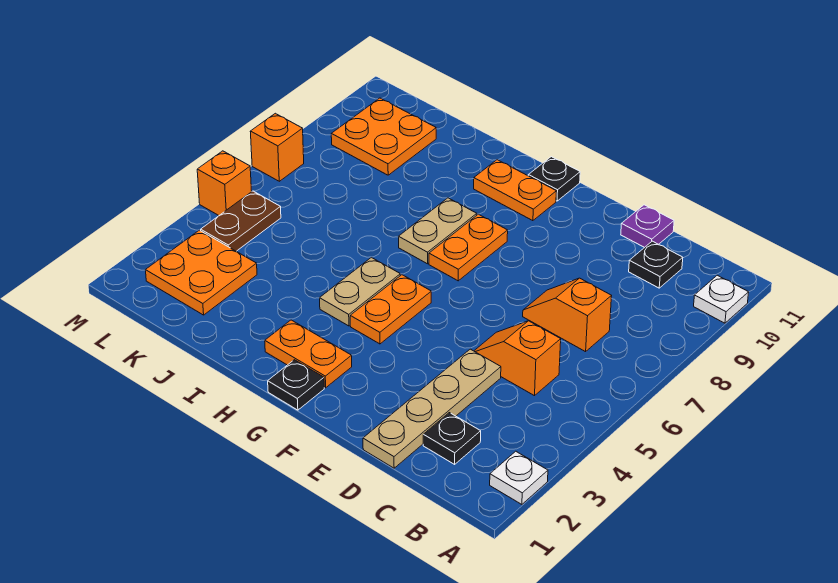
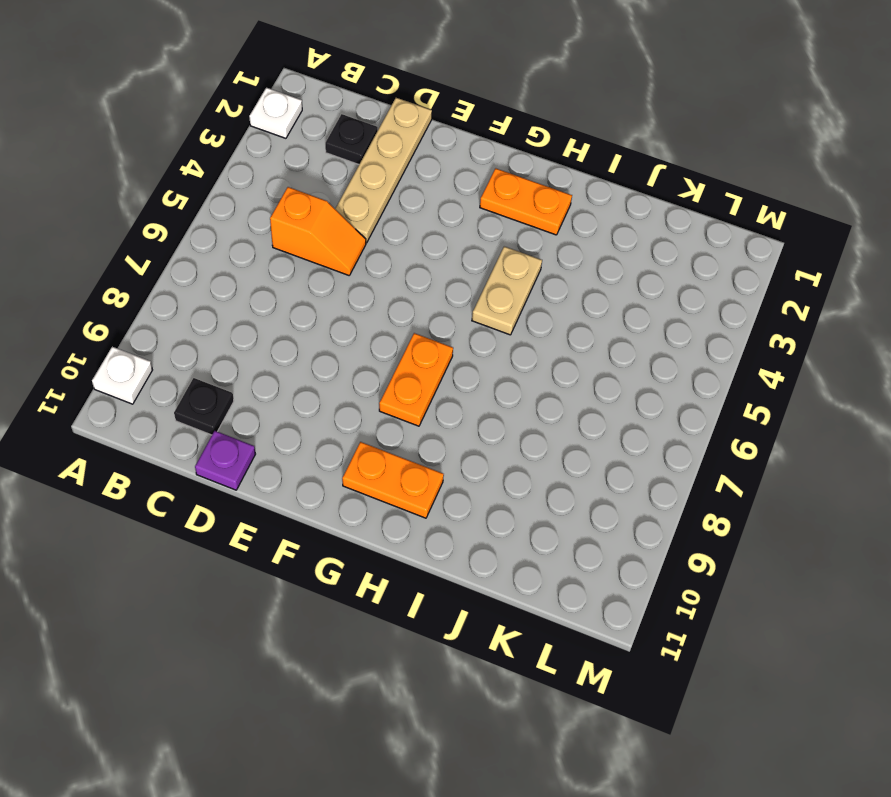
none -> orange 1x2 slope [523,278,612,352]
none -> black 1x1 plate [268,360,324,410]
none -> orange 1x2 plate [350,275,431,344]

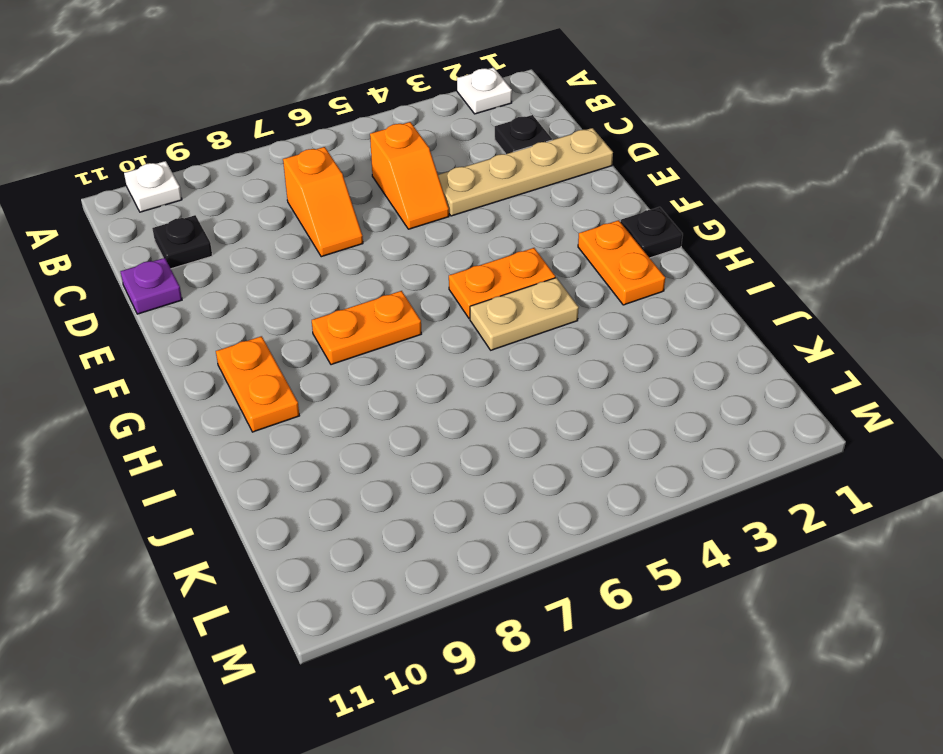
none -> black 1x1 plate [528,157,580,201]
none -> tan 1x2 plate [398,198,477,264]
none -> orange 2x2 plate [145,230,257,315]

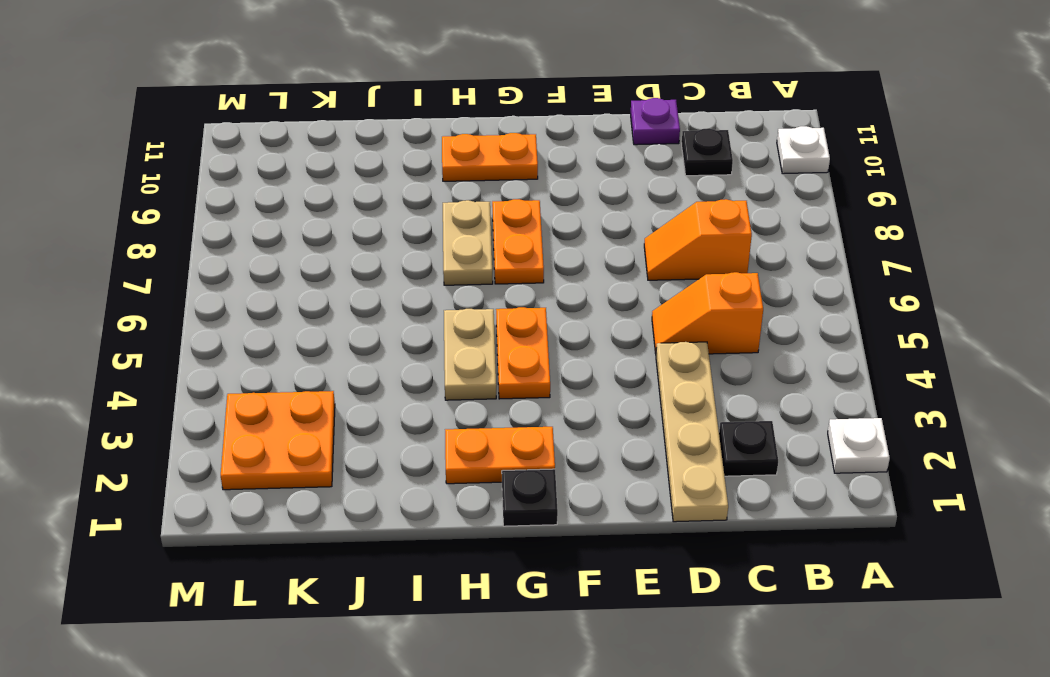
none -> black 1x1 plate [528,157,580,201]
none -> orange 2x2 plate [331,98,436,175]
none -> brown 1x2 plate [201,191,281,251]

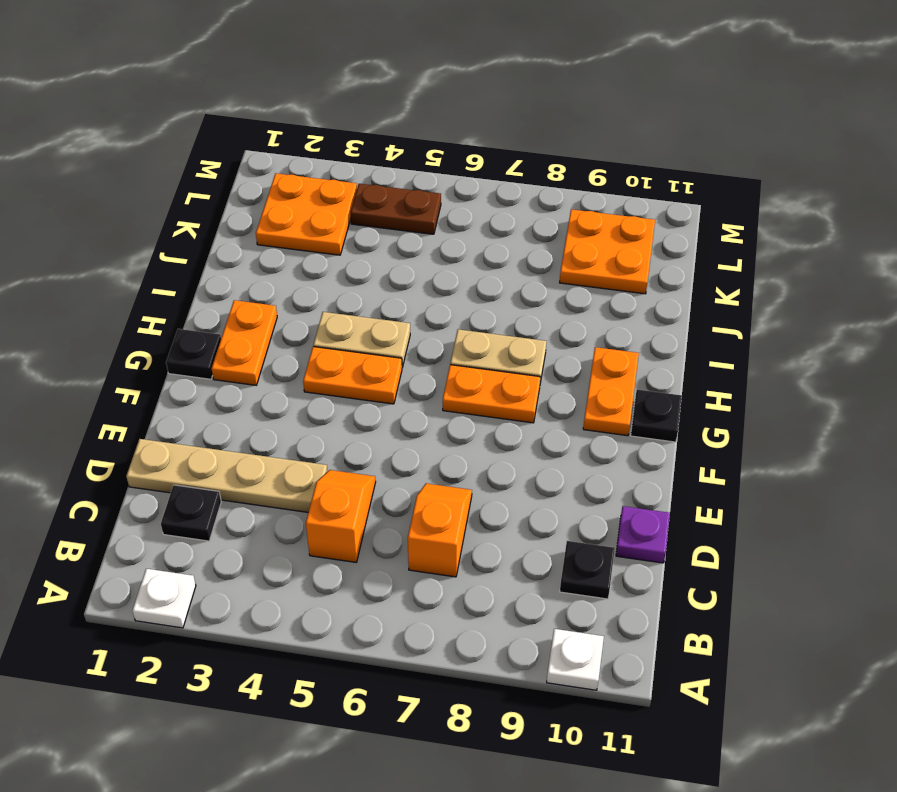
none -> orange 1x1 brick [197,151,252,215]
none -> orange 1x1 brick [250,113,304,181]

